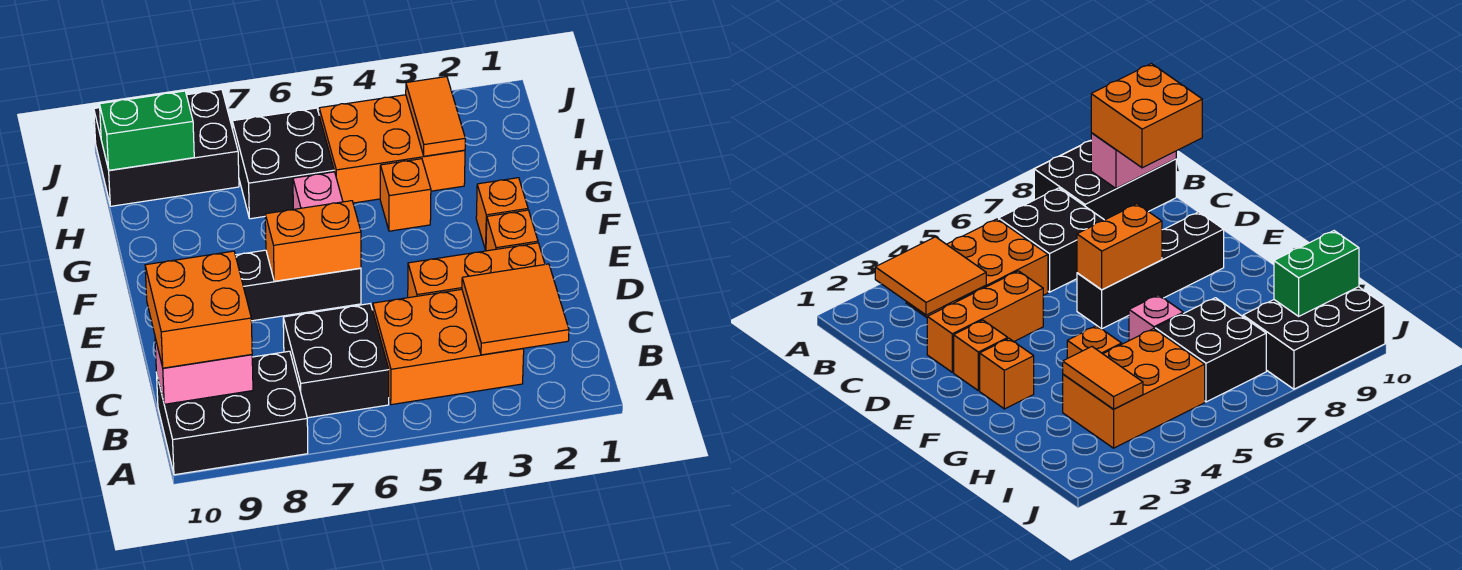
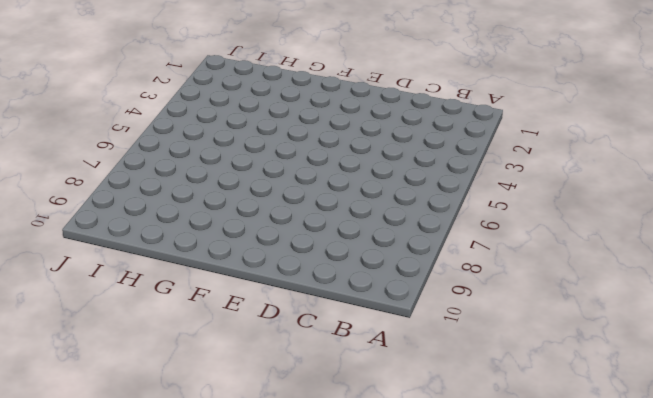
none -> black 2x3 brick [156,351,308,475]
none -> orange 2x3 brick [373,289,524,405]
none -> black 2x2 brick [283,304,389,418]

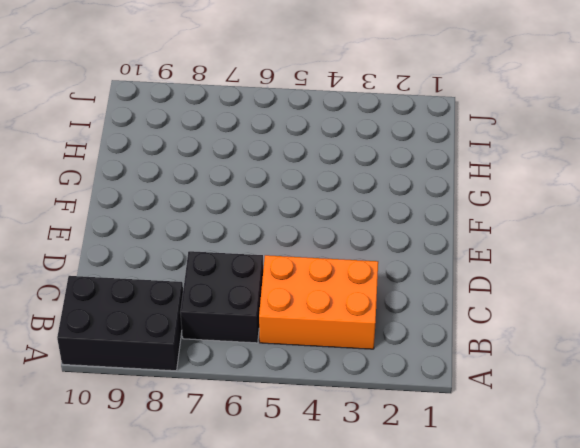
none -> orange 1x3 brick [408,243,545,298]
none -> orange 1x1 brick [486,210,538,251]
none -> black 1x4 brick [235,250,361,321]

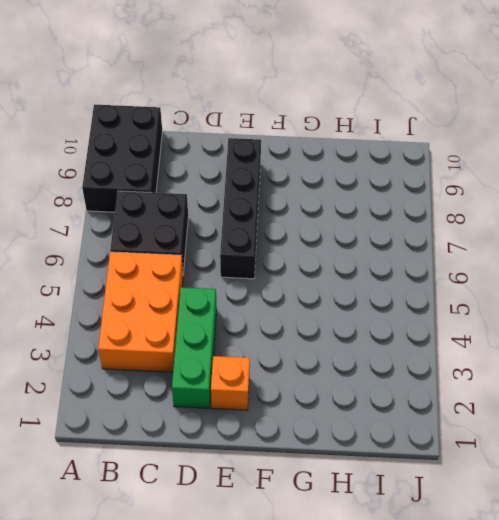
green 1x3 brick [172,287,217,408] -> orange 1x3 brick [408,243,545,298]
none -> orange 1x1 brick [476,178,528,250]
none -> orange 1x1 brick [380,159,431,231]
none -> pink 1x1 brick [293,172,343,209]

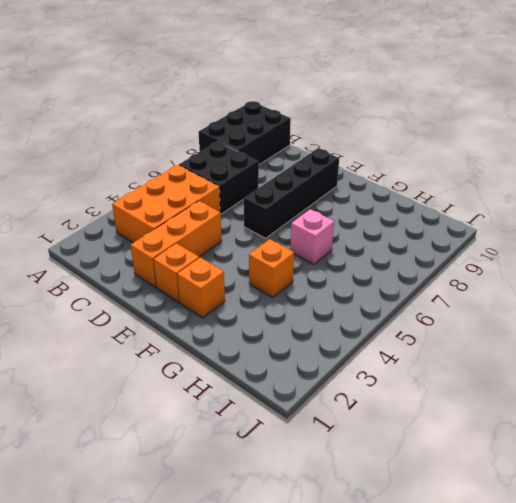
none -> orange 2x3 brick [319,95,465,203]
none -> black 2x2 brick [232,108,334,219]
none -> black 2x3 brick [94,90,239,206]

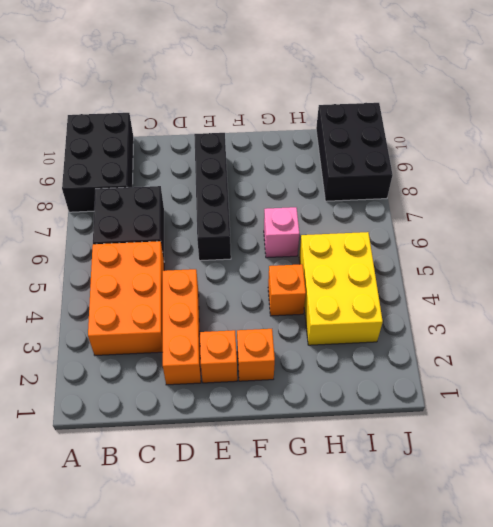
yellow 2x3 brick [299,232,383,345] -> orange 2x3 brick [319,95,465,203]
none -> black 2x2 brick [232,108,334,219]
none -> orange 2x2 tile [462,264,569,355]
none -> pink 1x2 brick [155,338,253,404]

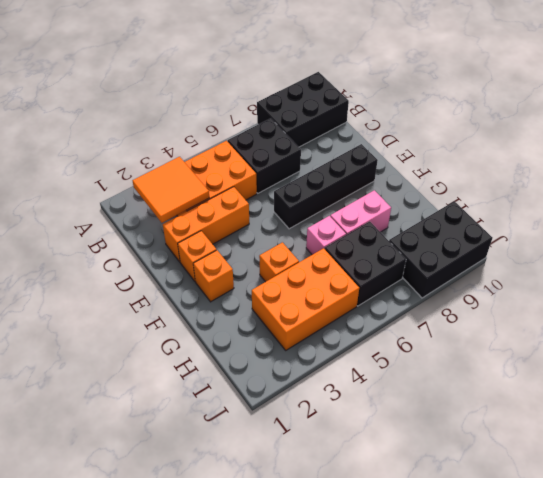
pink 1x2 brick [330,190,391,235] -> pink 1x2 brick moved to [155,338,253,404]
none -> orange 1x2 brick [265,201,361,281]
none -> orange 1x2 tile [406,77,465,156]
none -> green 1x2 brick [100,91,194,170]

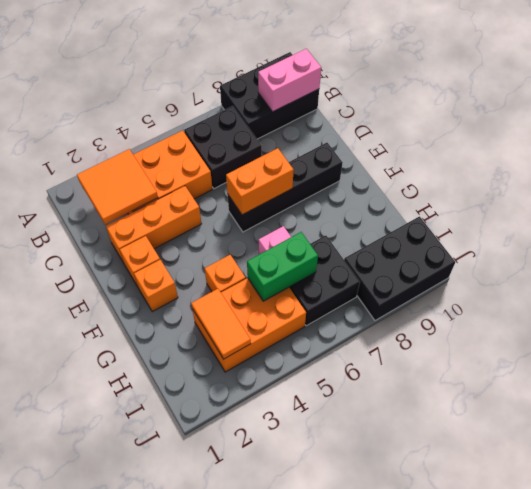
green 1x2 brick [247,232,318,301] -> green 1x2 brick moved to [100,91,194,170]
none -> orange 2x2 brick [145,251,252,368]

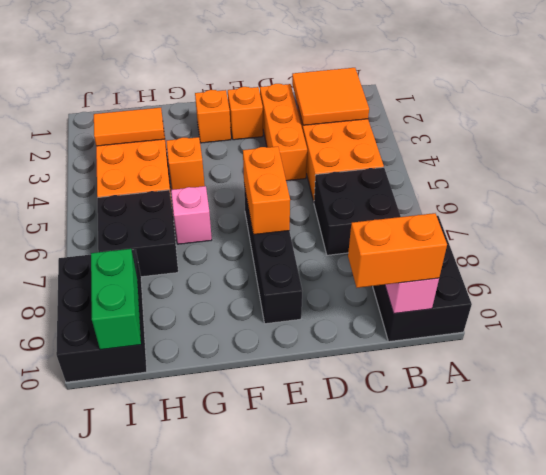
orange 1x2 brick [348,213,447,288] -> orange 2x2 brick [145,251,252,368]

